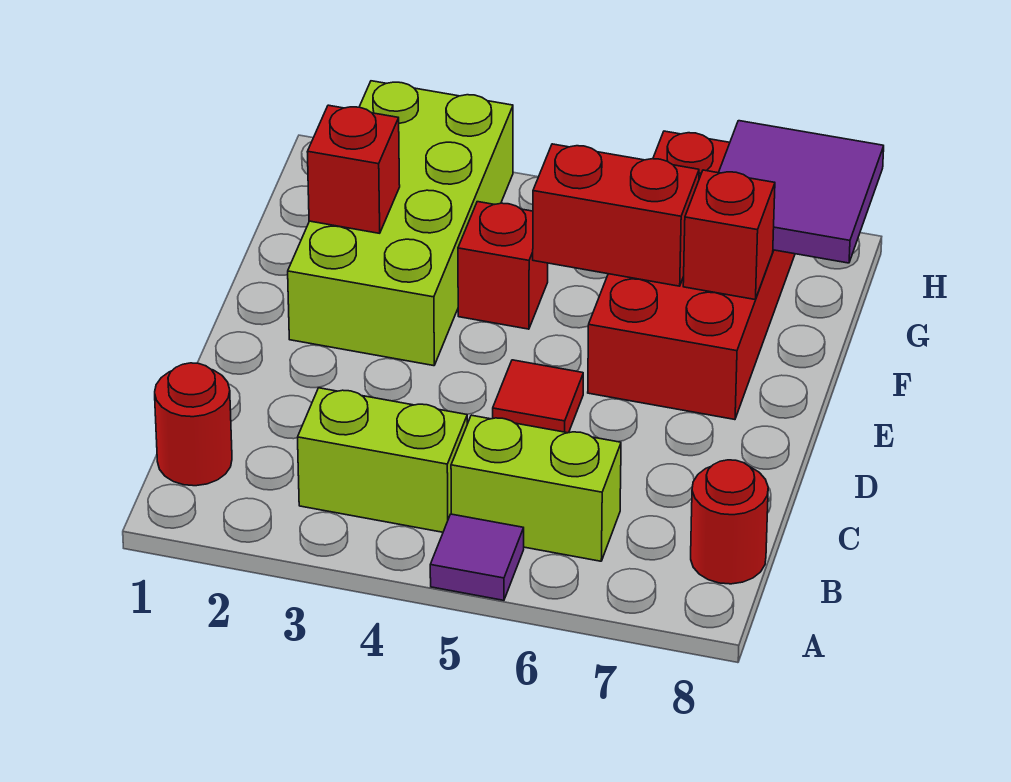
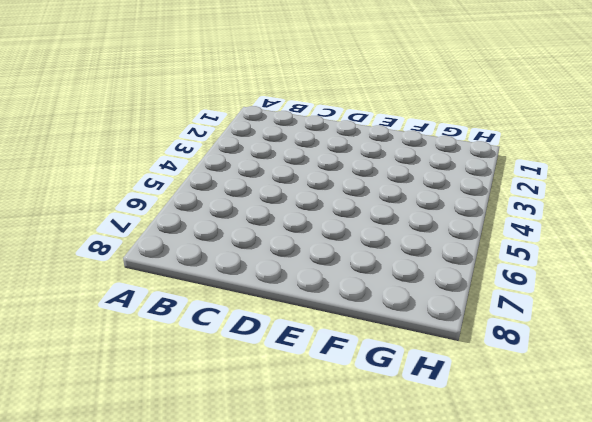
none -> purple 1x1 tile [430,514,524,600]
none -> red 1x1 round brick [155,363,232,486]
none -> lime 1x2 brick [298,388,467,532]

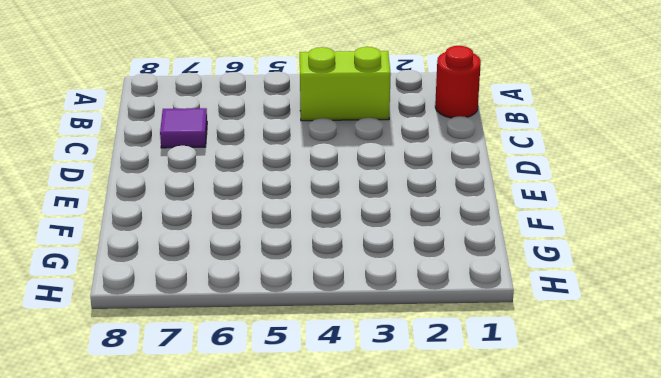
purple 1x1 tile [160,108,207,148] -> purple 1x1 tile moved to [430,514,524,600]
none -> lime 1x2 brick [451,415,621,561]
none -> red 1x1 round brick [691,460,768,584]
none -> red 1x1 tile [493,360,583,433]

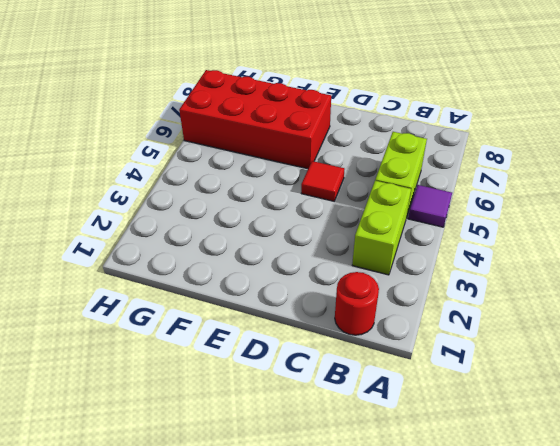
none -> red 1x1 round brick [691,460,768,584]
none -> lime 2x4 brick [288,81,513,366]
none -> red 1x1 brick [458,202,548,329]

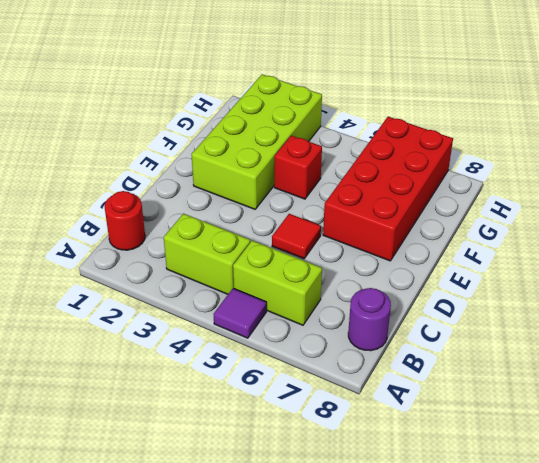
purple 1x1 round brick [348,288,391,351] -> red 1x1 round brick [691,460,768,584]
none -> red 1x1 brick [307,105,400,233]
none -> red 1x2 brick [533,144,699,286]
none -> red 1x1 brick [683,170,775,300]

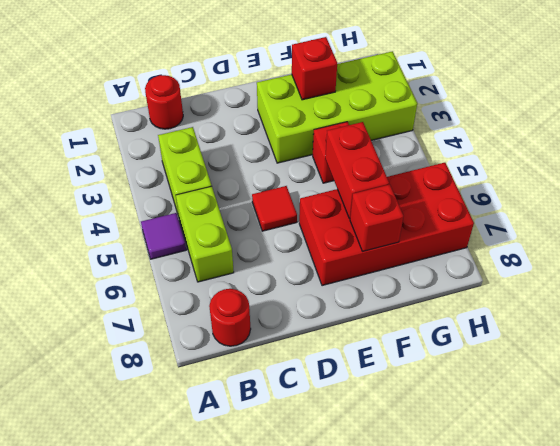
none -> purple 2x2 tile [719,121,884,263]

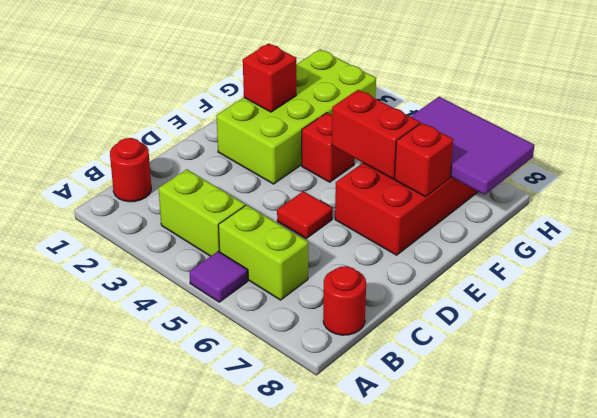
purple 2x3 tile [411,97,534,195] -> purple 2x2 tile [719,121,884,263]

